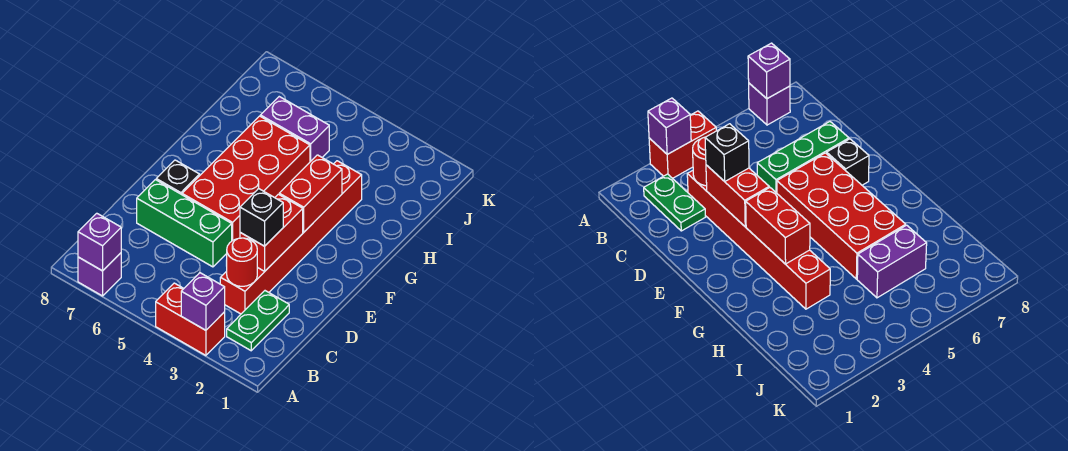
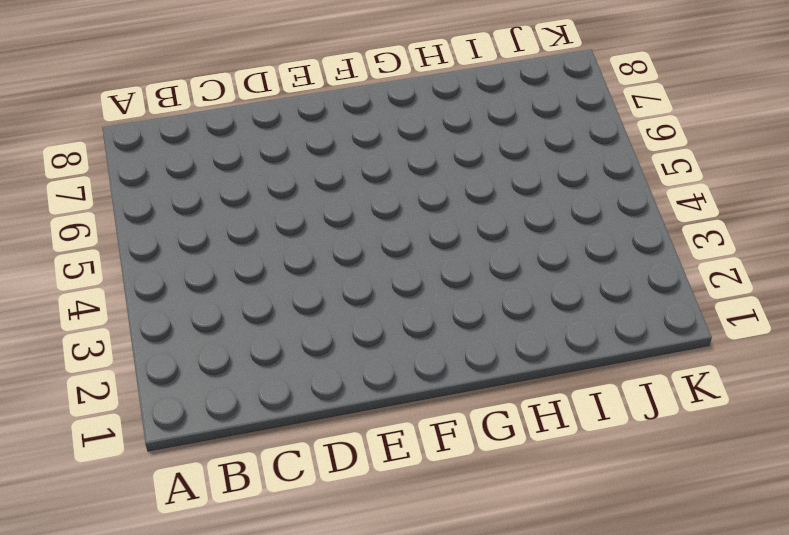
none -> red 1x2 brick [156,283,225,355]
none -> purple 1x1 brick [78,253,121,296]
none -> green 1x2 plate [227,291,289,351]

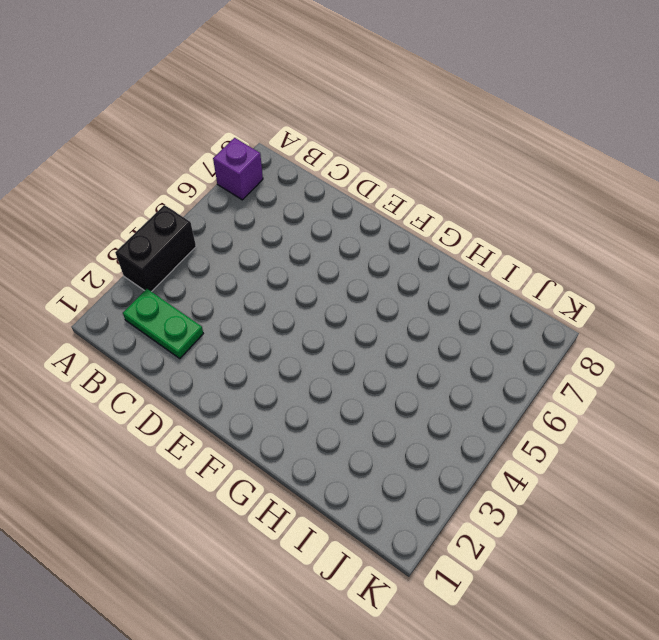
black 1x2 brick [115,205,196,292] -> red 1x2 brick [156,283,225,355]
none -> red 1x6 brick [220,161,362,314]
none -> green 1x3 brick [137,180,232,267]
none -> red 2x4 brick [182,116,310,241]

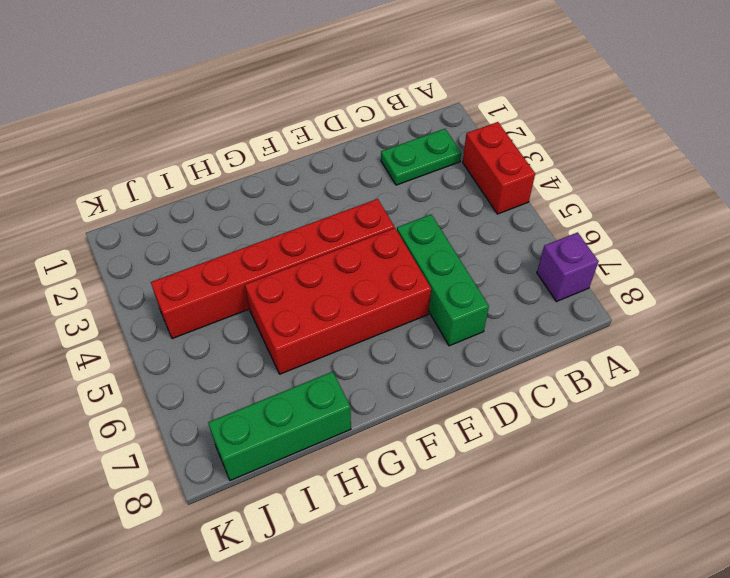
red 1x6 brick [151,199,394,339] -> red 1x6 brick moved to [220,161,362,314]
green 1x3 brick [208,372,351,480] -> none
none -> black 1x1 brick [156,160,200,195]
none -> purple 1x2 brick [260,97,329,162]
none -> purple 1x1 brick [181,273,225,330]

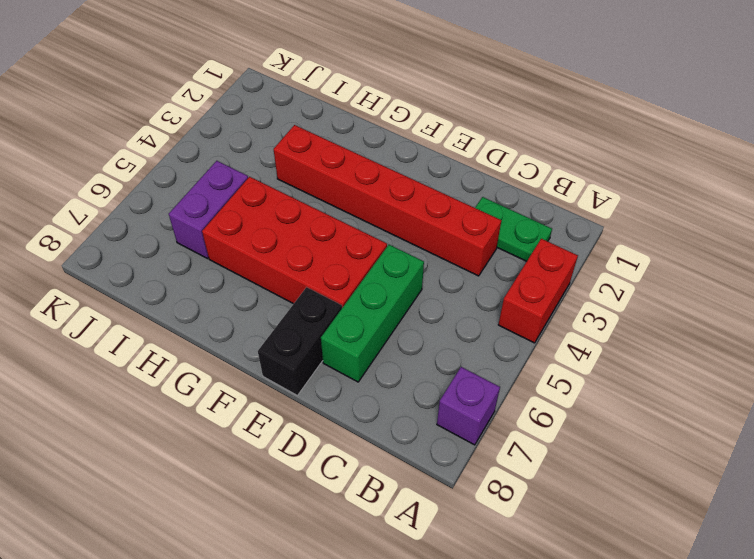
black 1x2 brick [258,287,342,395] -> black 1x1 brick [156,160,200,195]
none -> purple 1x1 brick [181,273,225,330]
none -> purple 1x1 brick [78,213,121,271]
none -> red 1x1 round brick [227,238,257,286]

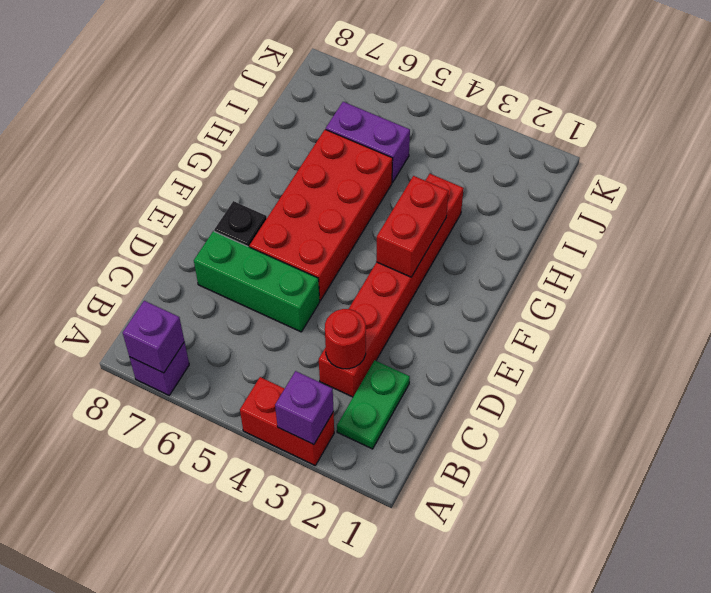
none -> red 1x2 brick [240,194,303,271]
none -> black 1x1 brick [240,189,283,246]

